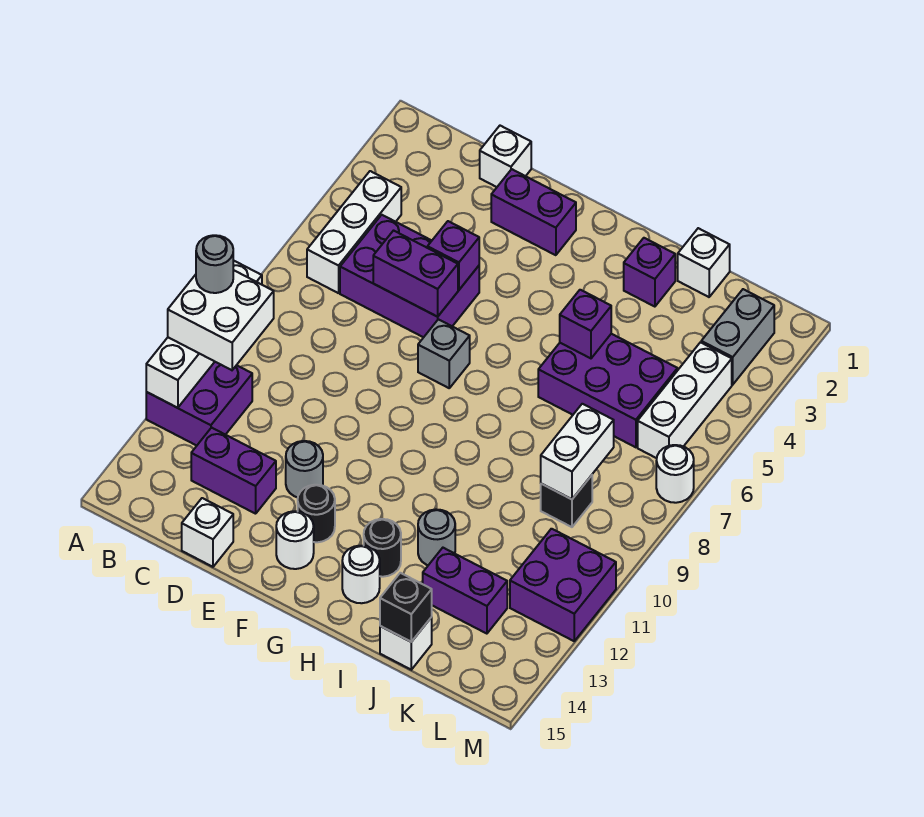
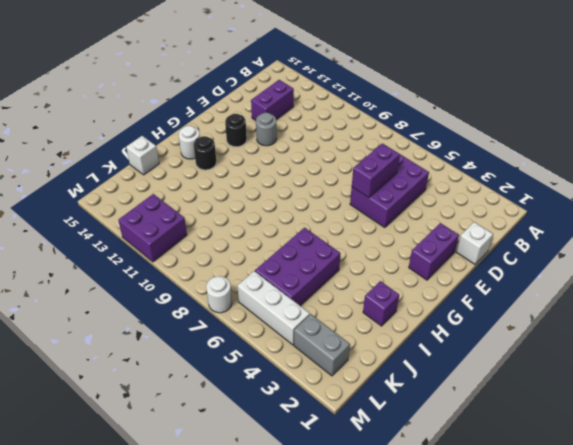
none -> purple 2x2 brick [146,362,252,446]
none -> white 1x3 brick [307,171,401,293]
none -> white 1x1 brick [182,498,233,567]
none -> grey 1x1 brick [418,319,470,388]

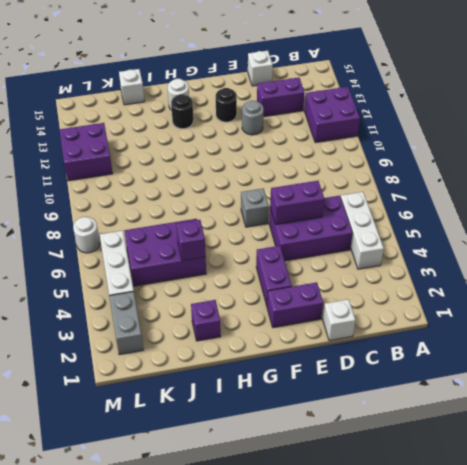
purple 1x2 brick [256,246,292,305] -> purple 1x2 brick turned to [423,548,507,634]
none -> white 1x1 round brick [276,511,314,569]
none -> grey 1x1 round brick [418,509,455,565]
none -> white 1x1 brick [678,228,730,297]
none -> black 1x1 brick [541,475,592,527]

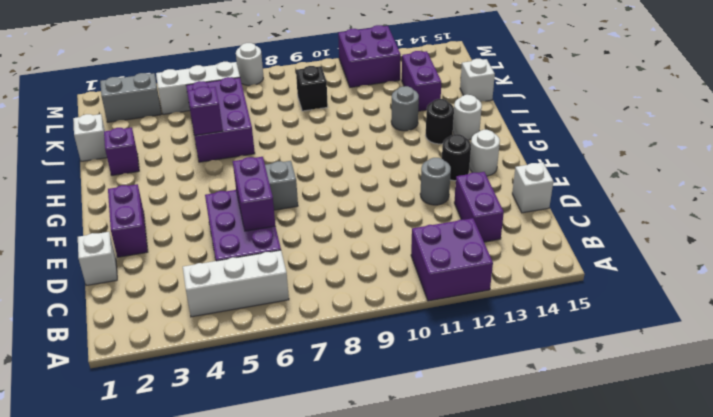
none -> white 1x4 brick [146,260,262,408]
none -> purple 1x1 brick [428,221,479,290]
none -> black 1x1 brick [380,573,432,642]
none -> white 1x2 brick [541,404,614,499]

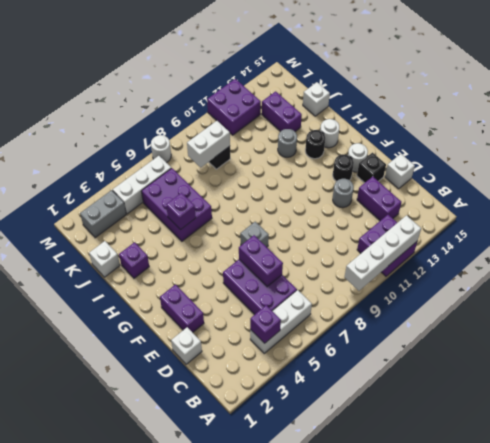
purple 1x1 brick [250,305,281,343] -> purple 1x1 brick moved to [428,221,479,290]
black 1x1 brick [357,153,386,183] -> black 1x1 brick moved to [380,573,432,642]
none -> white 2x2 brick [168,270,274,370]
none -> grey 1x1 round brick [196,235,233,293]

